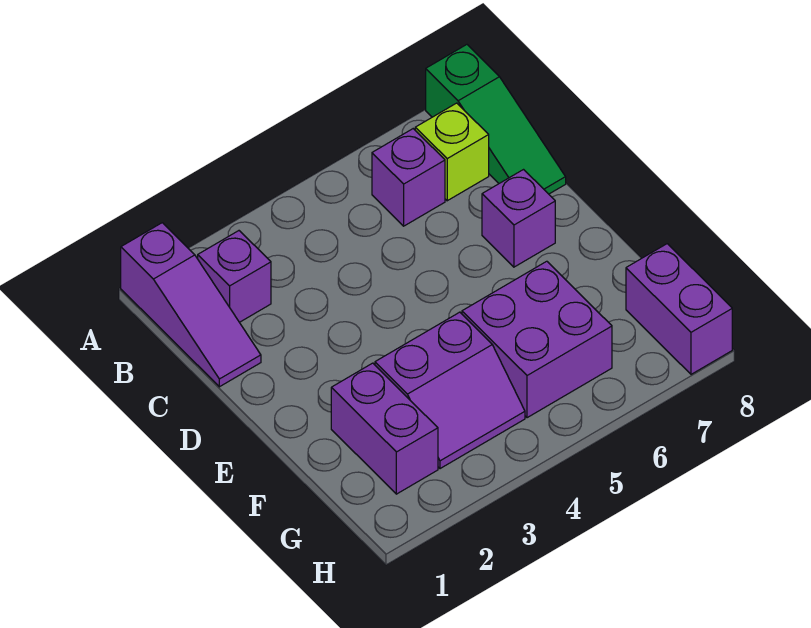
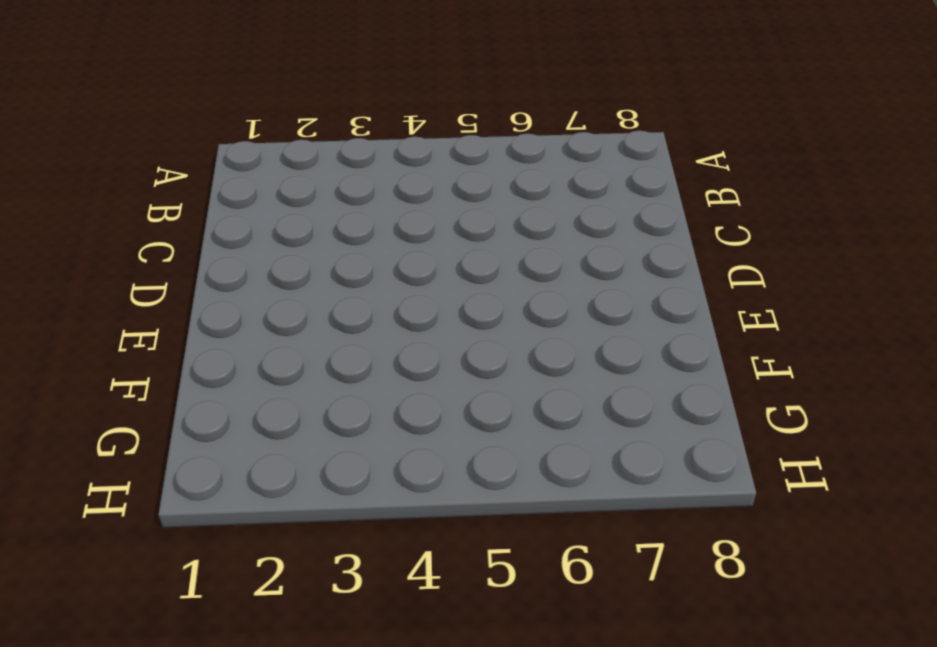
none -> purple 1x3 slope [121,223,261,387]
none -> green 1x3 slope [426,45,566,194]

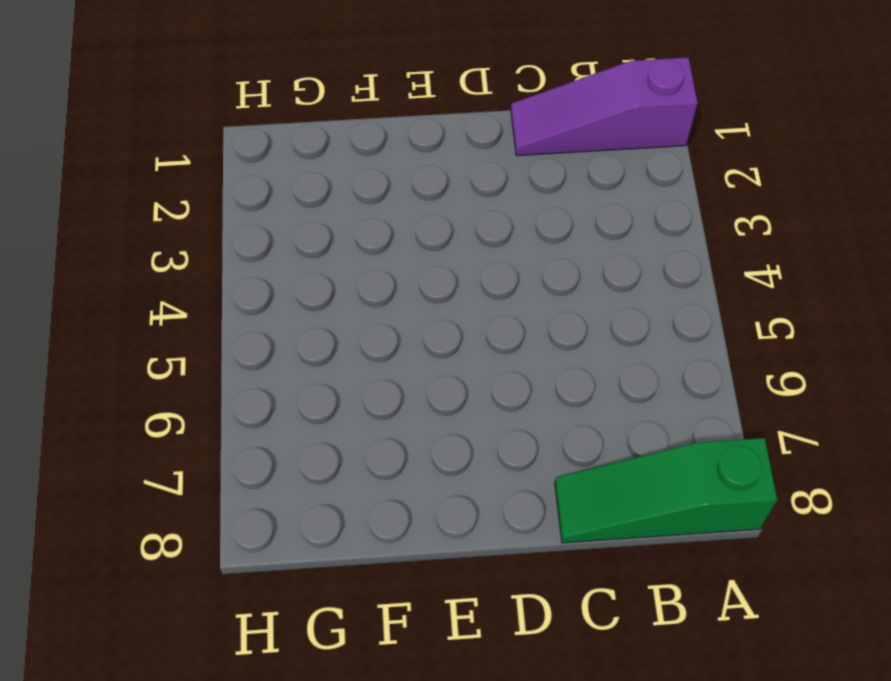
none -> purple 1x1 brick [198,231,271,322]
none -> purple 1x1 brick [372,129,445,226]

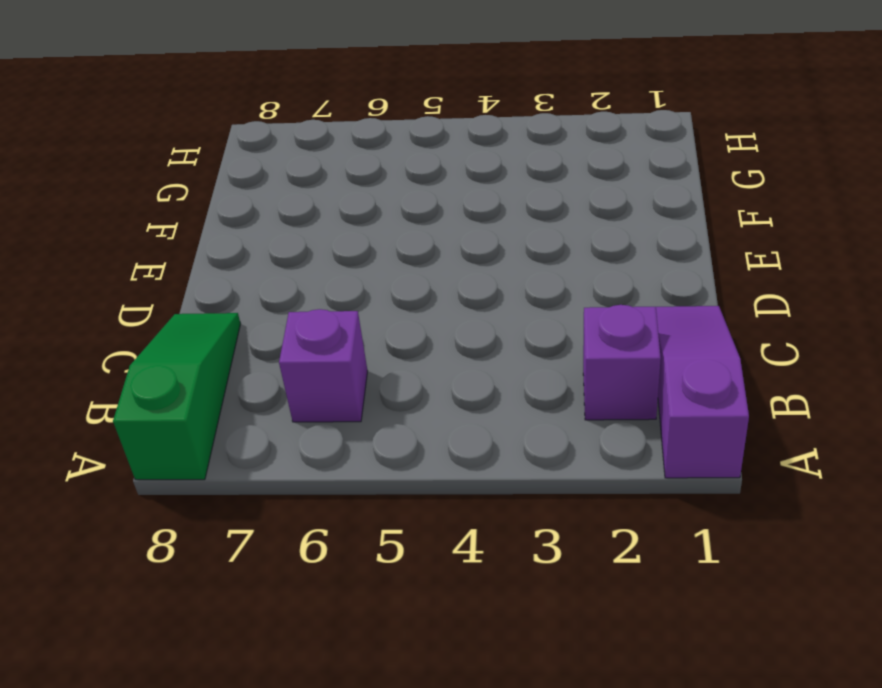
none -> lime 1x1 brick [415,103,489,201]
none -> purple 1x1 brick [482,170,555,267]

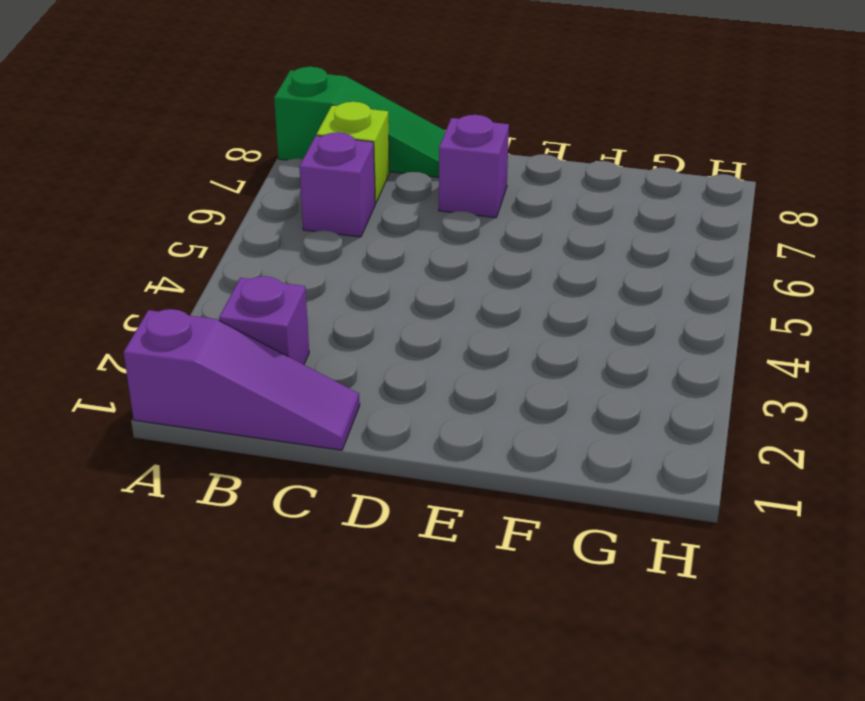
none -> purple 1x2 brick [331,363,438,494]
none -> purple 2x2 slope [375,312,525,469]

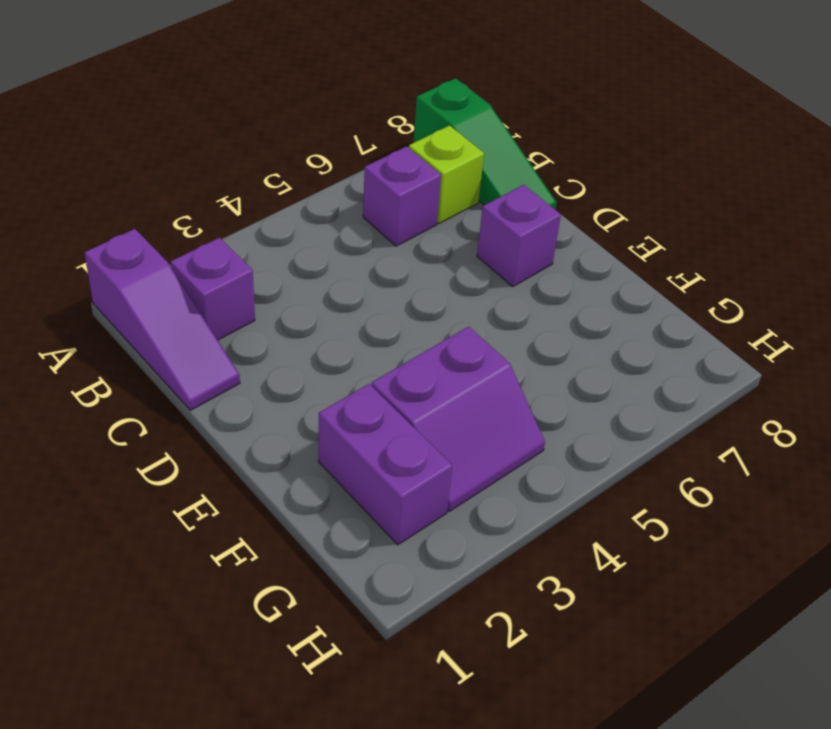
none -> purple 2x2 brick [462,261,612,418]
none -> purple 1x2 brick [626,244,732,374]

